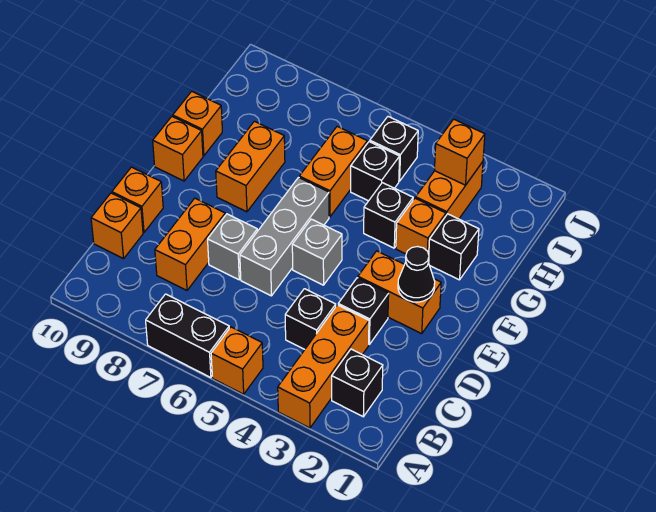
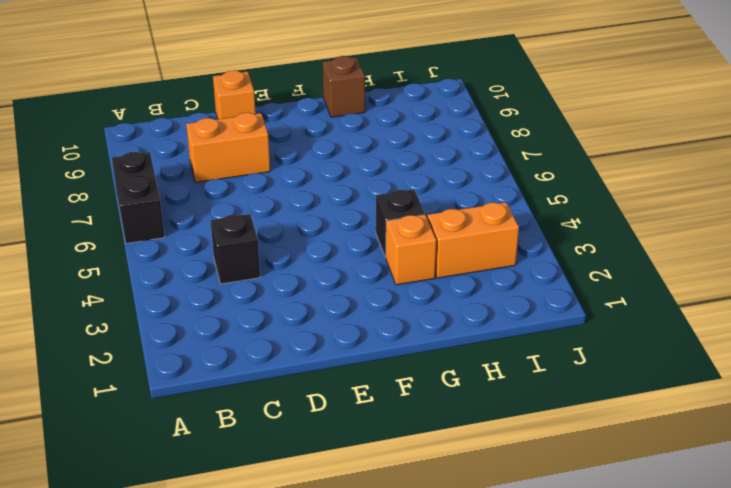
brown 1x1 brick [323,56,365,117] -> orange 1x1 brick [173,91,222,156]
none -> orange 1x3 brick [278,305,369,428]
none -> orange 1x1 brick [211,327,263,394]
none -> black 1x1 brick [332,349,383,417]

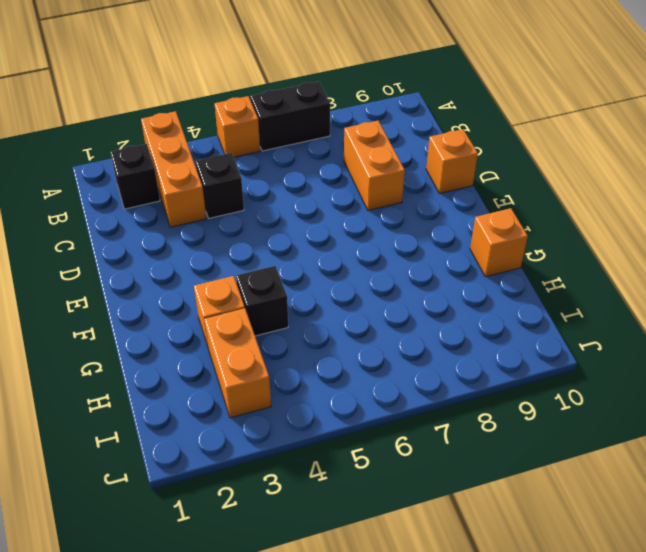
none -> orange 1x1 brick [91,193,143,259]
none -> black 1x1 brick [338,278,389,344]
none -> grey 1x3 brick [240,178,329,296]

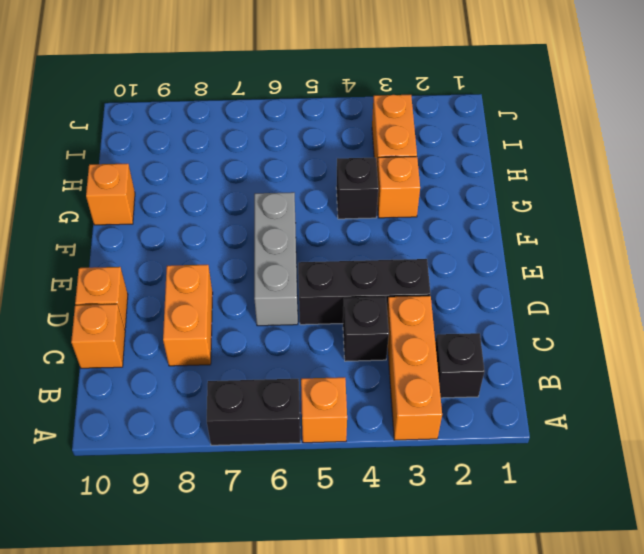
black 1x3 brick [298,259,431,325] -> black 1x1 brick [338,278,389,344]
none -> grey 1x1 brick [208,214,257,280]
none -> orange 1x2 brick [358,251,441,334]
none -> grey 1x1 brick [292,219,342,285]

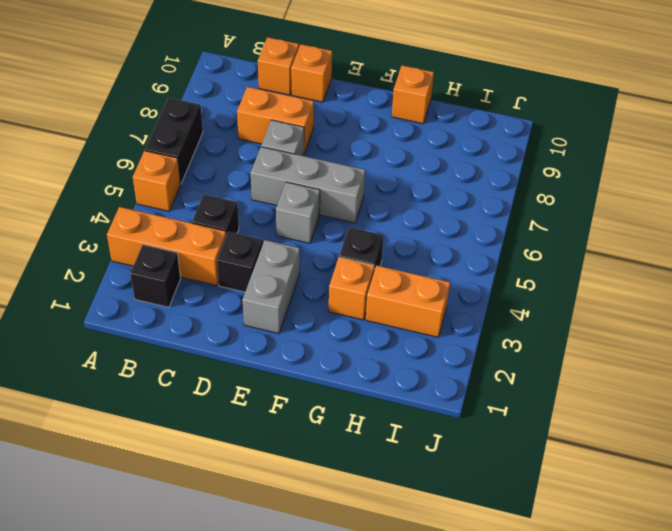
grey 1x2 brick [243,240,300,333] -> orange 1x2 brick [358,251,441,334]
none -> orange 1x2 brick [216,121,285,212]
none -> orange 1x1 brick [153,116,203,181]
none -> black 1x1 brick [429,214,479,280]

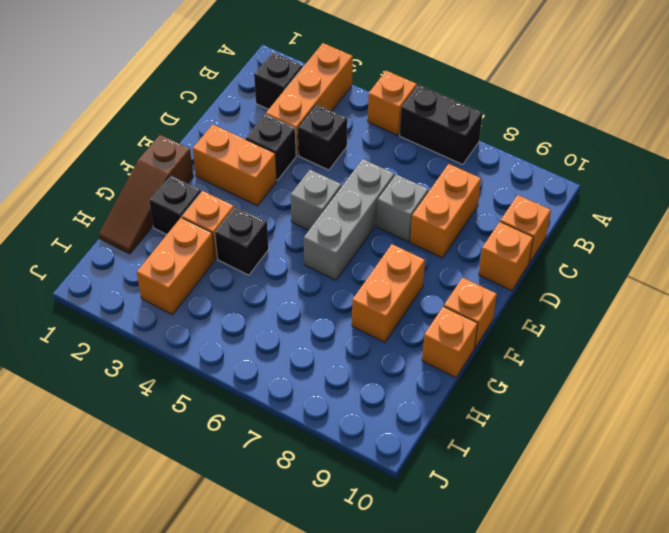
brown 1x3 slope [99,135,193,254] -> none
none -> orange 1x2 brick [299,127,367,217]
none -> black 1x1 brick [351,142,400,201]
none -> black 1x1 brick [370,117,418,181]

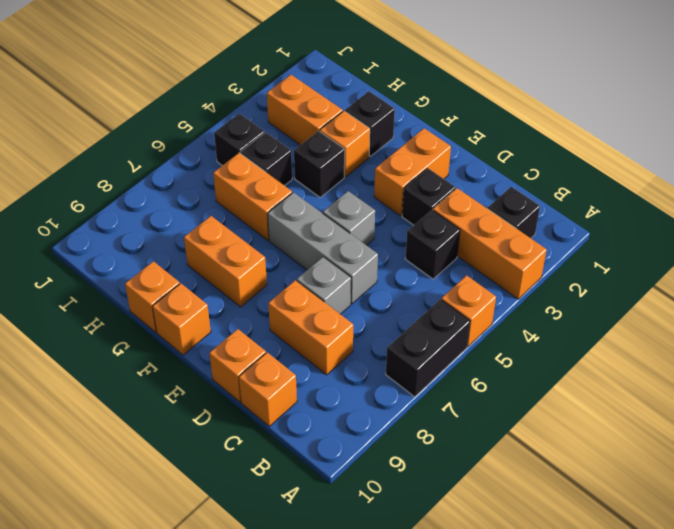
none -> black 1x1 cone [398,247,435,302]
none -> orange 1x1 brick [434,119,485,185]

